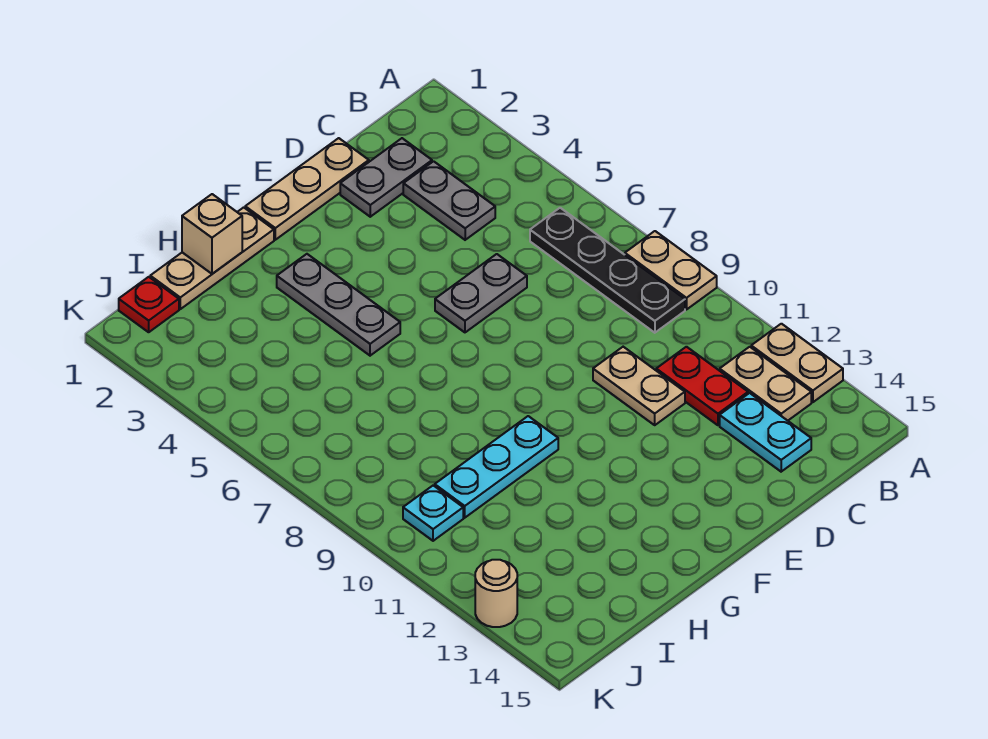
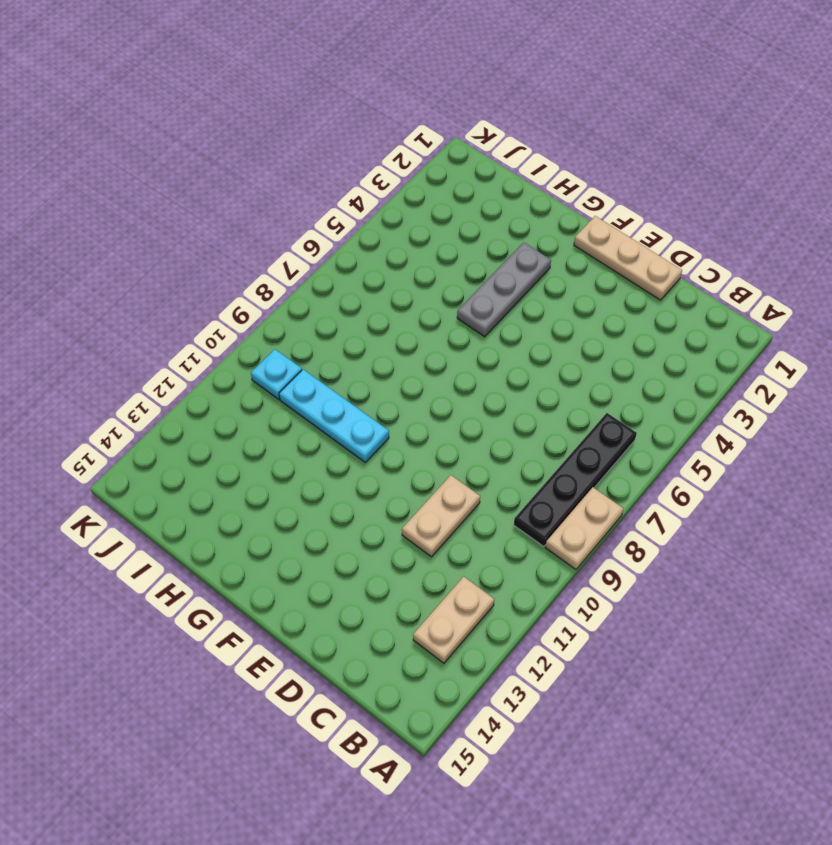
none -> tan 1x2 plate [751,324,843,402]
none -> grey 1x2 plate [340,138,432,217]
none -> grey 1x2 plate [403,161,495,240]

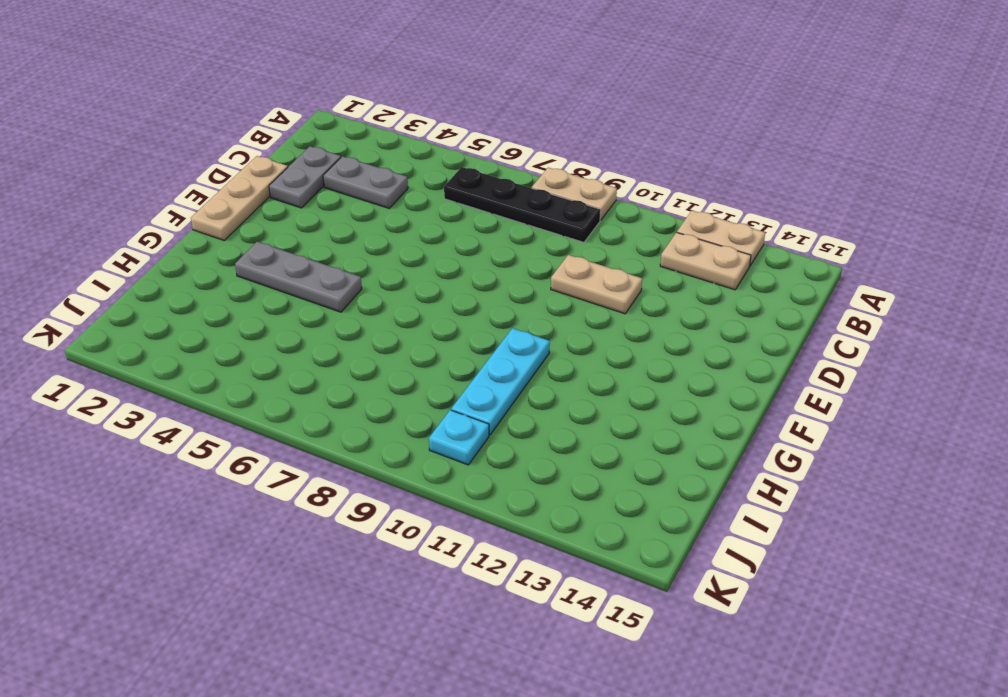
none -> red 1x2 plate [656,347,748,425]
none -> cyan 1x2 plate [720,393,811,472]
none -> grey 1x2 plate [435,254,527,332]

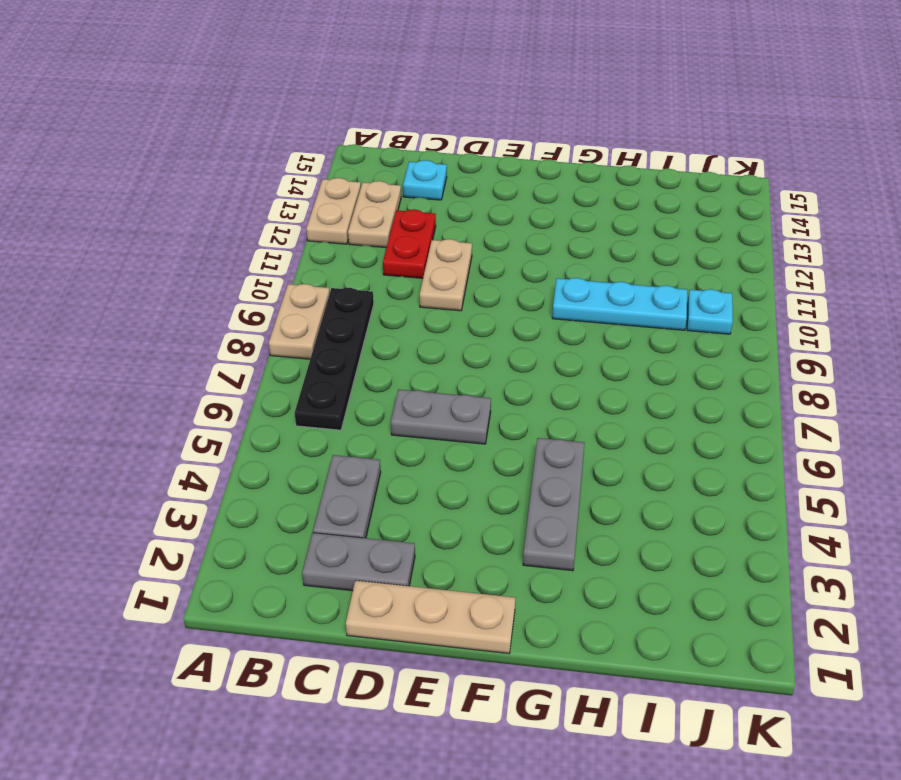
cyan 1x1 plate [403,160,447,200] -> cyan 1x2 plate [720,393,811,472]
none -> tan 1x3 plate [150,207,274,309]
none -> red 1x1 plate [119,277,179,332]
none -> tan 1x1 round brick [475,560,517,627]

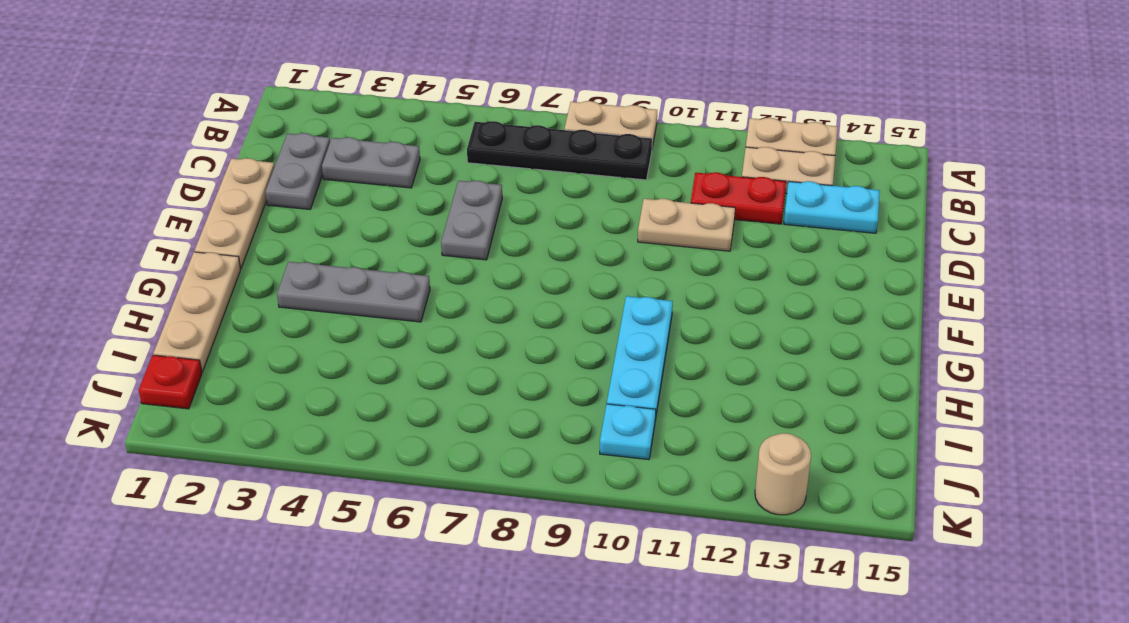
none -> tan 1x1 brick [182,194,242,274]

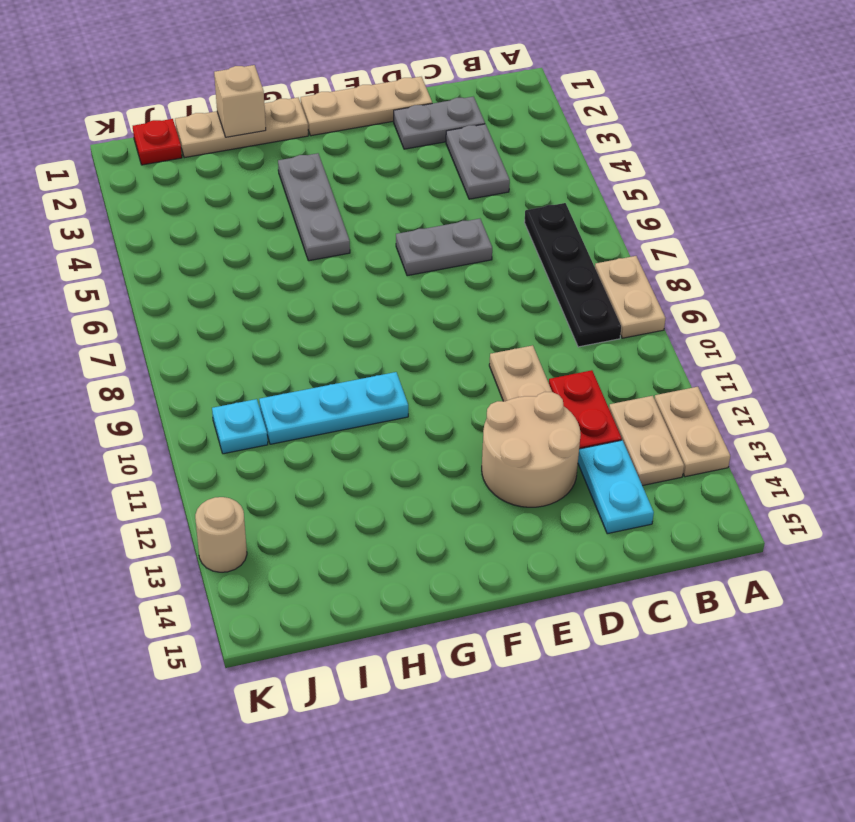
tan 2x2 round brick [482,392,581,507] -> none

